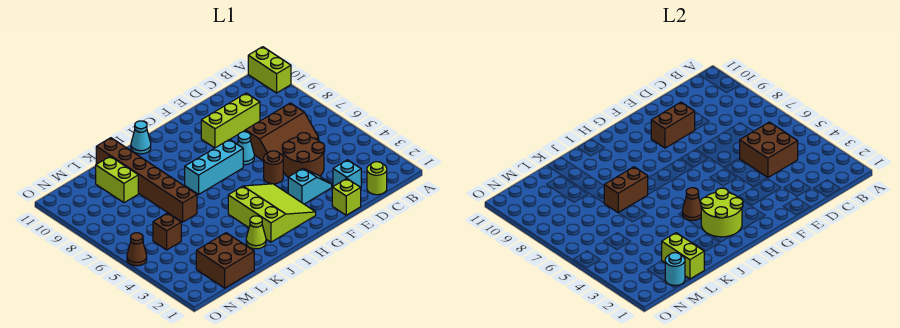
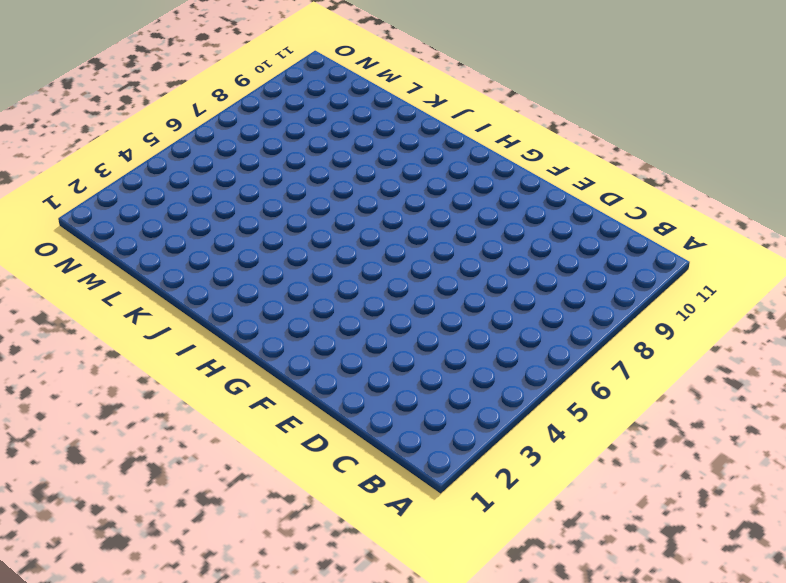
none -> lime 1x2 brick [248,47,291,93]
none -> lime 1x1 round brick [367,162,387,195]
none -> brown 2x3 slope [245,103,319,161]

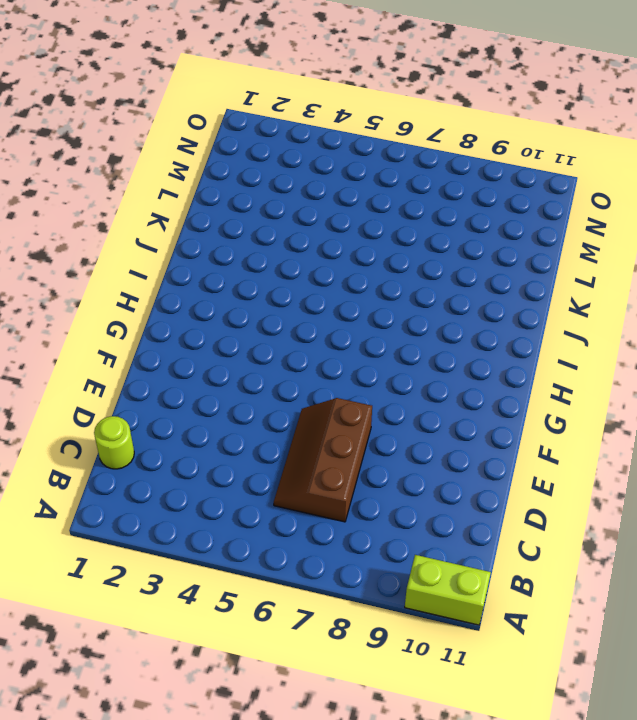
none -> cyan 1x1 brick [333,160,361,188]
none -> brown 2x2 round brick [282,133,324,177]
none -> lime 1x3 brick [201,93,260,148]

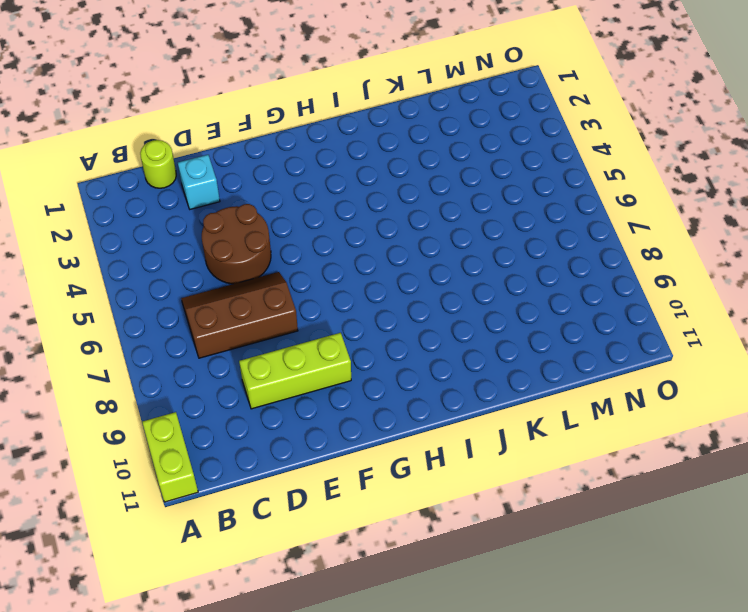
none -> lime 1x1 brick [332,179,361,215]
none -> cyan 1x2 slope [288,168,332,204]
none -> brown 1x1 round brick [264,151,283,184]

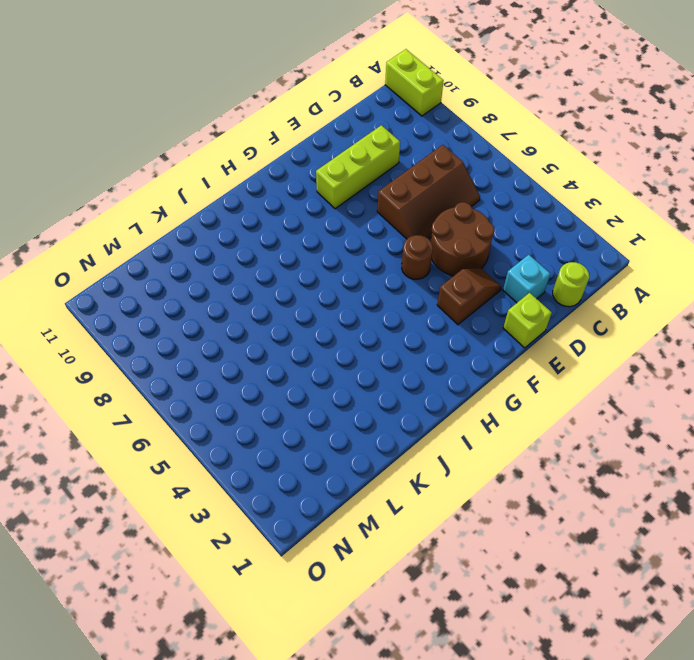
brown 1x2 slope [437,268,502,325] -> cyan 1x2 slope [288,168,332,204]
none -> cyan 1x1 cone [237,132,254,165]
none -> lime 3x3 slope [228,184,316,242]
none -> cyan 1x3 brick [185,139,243,194]

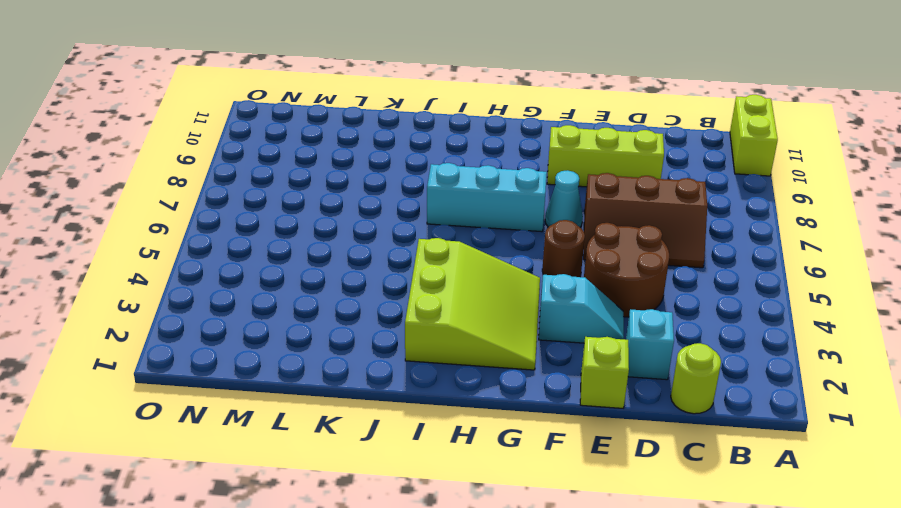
none -> cyan 1x1 cone [131,121,151,154]
none -> lime 1x1 cone [246,216,266,249]
none -> brown 1x6 brick [96,138,197,222]

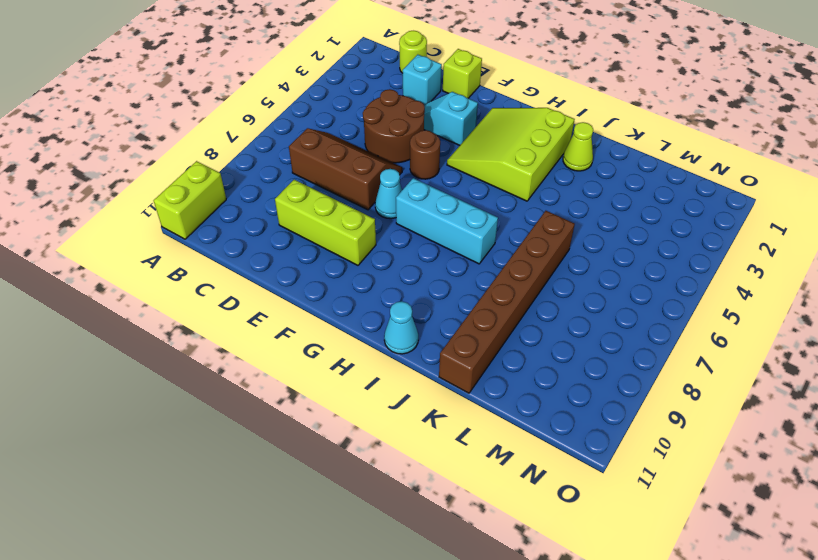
none -> brown 2x2 brick [196,233,254,288]
none -> lime 1x2 brick [96,156,138,203]
none -> brown 1x1 brick [153,213,181,250]

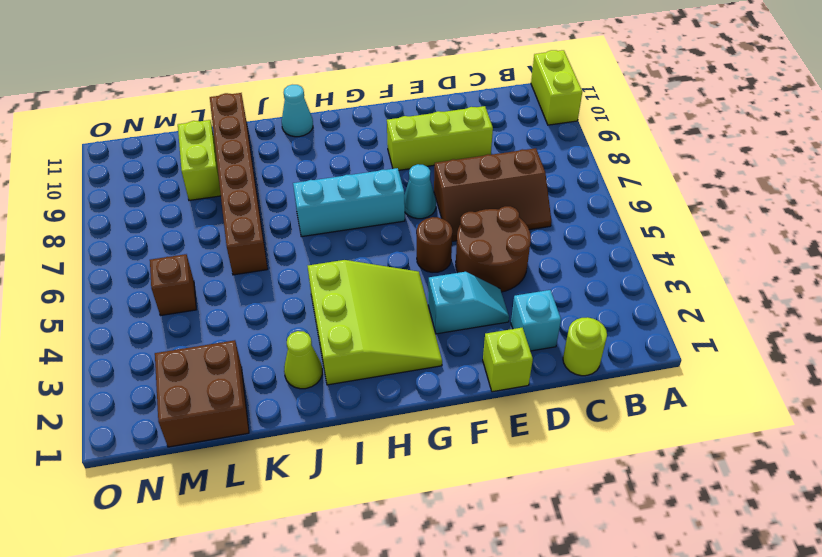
none -> brown 1x1 cone [127,233,147,266]
none -> brown 2x2 brick [740,122,798,177]
none -> brown 1x2 brick [651,102,695,148]

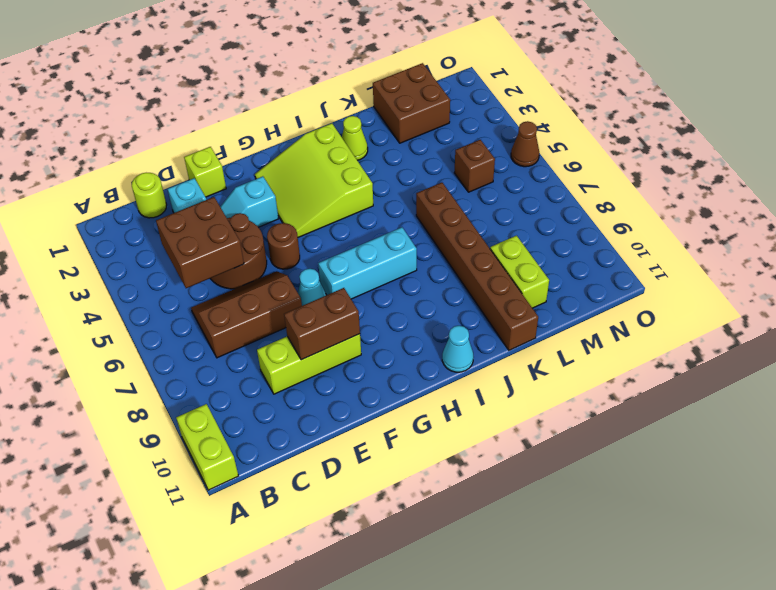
none -> lime 2x2 round brick [701,188,743,237]
none -> brown 1x1 cone [682,188,701,220]
none -> brown 1x2 brick [604,167,648,213]

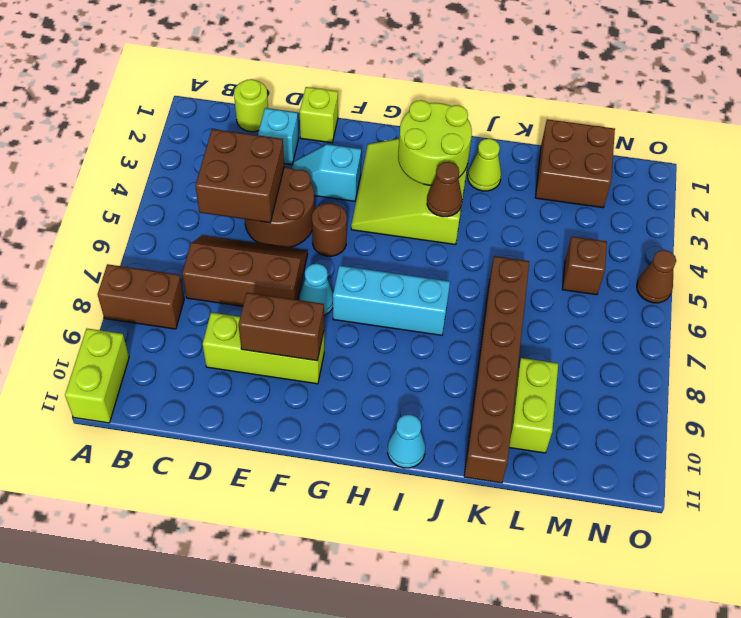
brown 1x2 brick [98,264,184,329] -> brown 1x2 brick moved to [604,167,648,213]
none -> lime 1x2 brick [662,233,704,279]
none -> cyan 1x1 round brick [665,253,685,286]

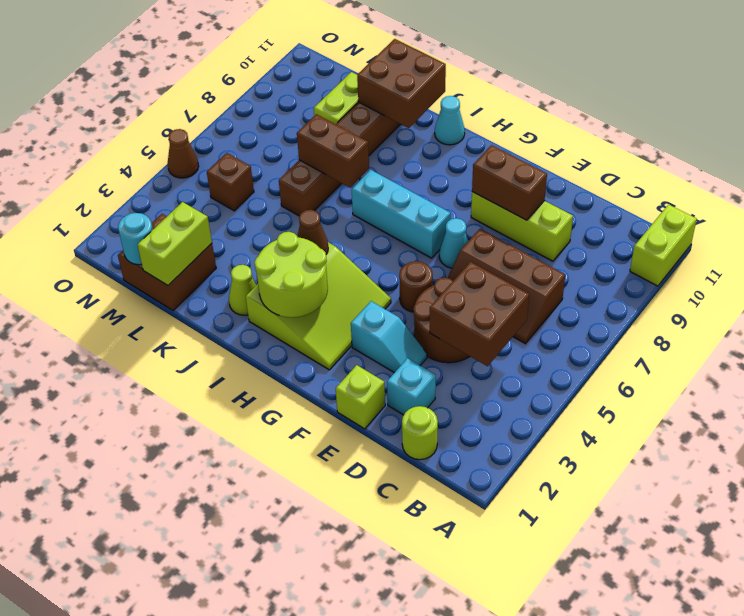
brown 2x2 brick [357,39,446,128] -> none

